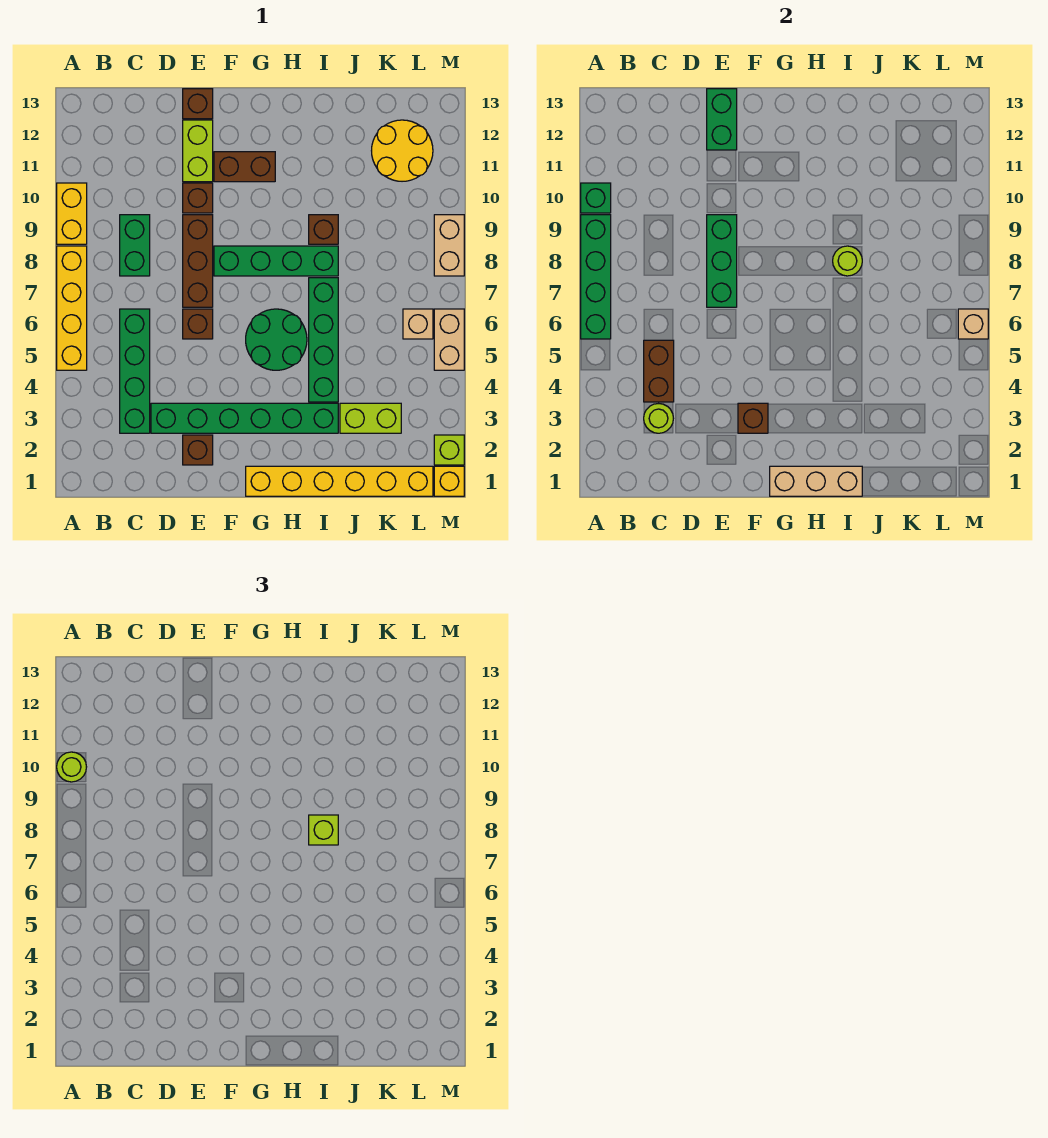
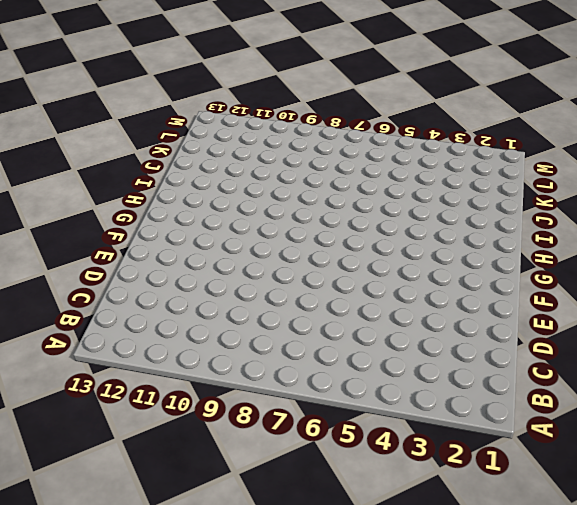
none -> yellow 1x4 brick [57,246,87,370]
none -> yellow 1x2 brick [57,183,87,244]
none -> green 1x4 brick [120,309,150,433]
none -> green 1x2 brick [120,215,150,276]

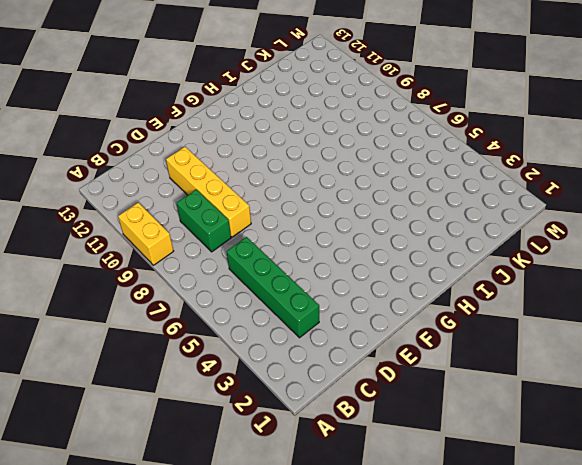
yellow 1x4 brick [166,147,251,237] -> yellow 1x4 brick moved to [57,246,87,370]
none -> green 1x6 brick [151,403,338,433]
none -> brown 1x1 brick [183,435,213,465]
none -> brown 1x1 brick [183,309,213,339]
none -> brown 1x3 brick [183,215,213,307]

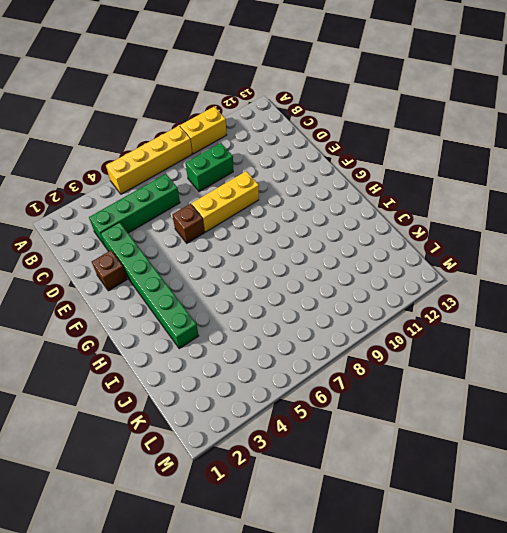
yellow 1x3 brick [192,171,259,232] -> brown 1x3 brick [183,215,213,307]
none -> brown 1x1 brick [183,183,213,213]
none -> lime 1x2 brick [183,120,213,182]
none -> brown 1x1 brick [183,89,213,119]
none -> green 1x4 brick [214,246,338,276]

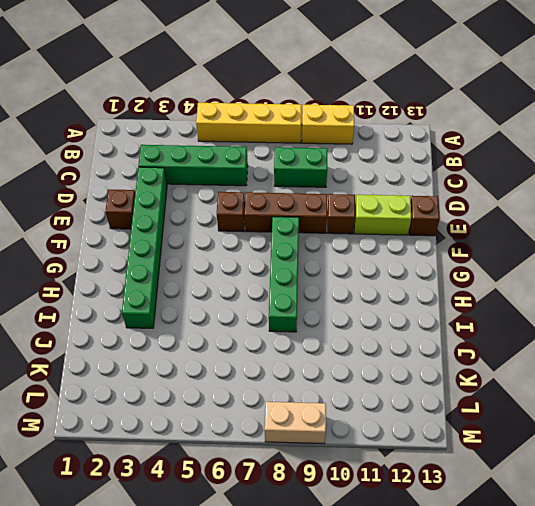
none -> brown 1x2 brick [214,152,275,182]
none -> yellow 1x6 brick [246,466,433,496]
none -> green 2x2 round brick [246,309,307,370]
none -> green 1x4 brick [309,278,338,402]

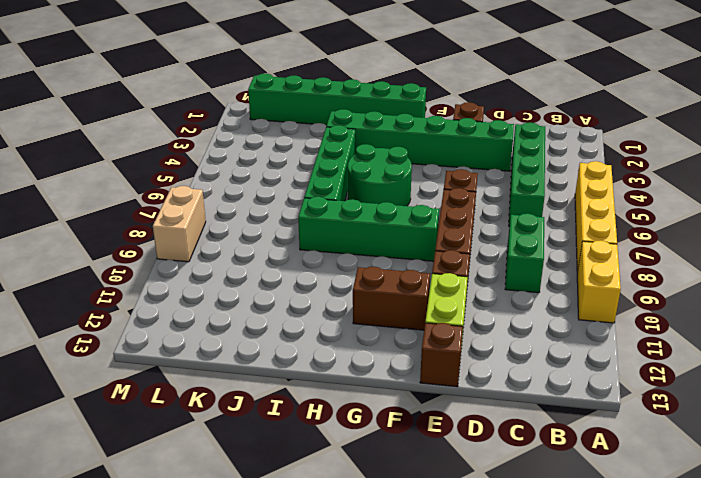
green 1x6 brick [248,74,426,125] -> yellow 1x6 brick [246,466,433,496]
none -> brown 1x1 brick [309,215,338,244]
none -> lime 1x2 brick [340,403,401,433]
none -> yellow 2x2 round brick [372,120,433,181]
none -> tan 1x1 brick [403,309,433,339]

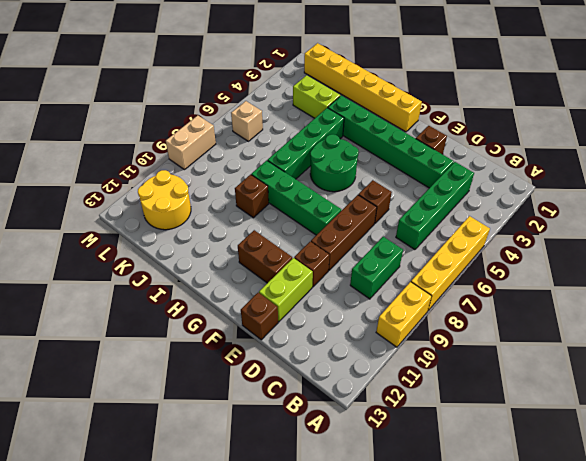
none -> yellow 1x1 brick [434,466,464,496]
none -> lime 1x1 brick [434,435,464,465]
none -> tan 1x2 brick [434,309,464,370]
none -> green 1x4 brick [581,215,611,339]

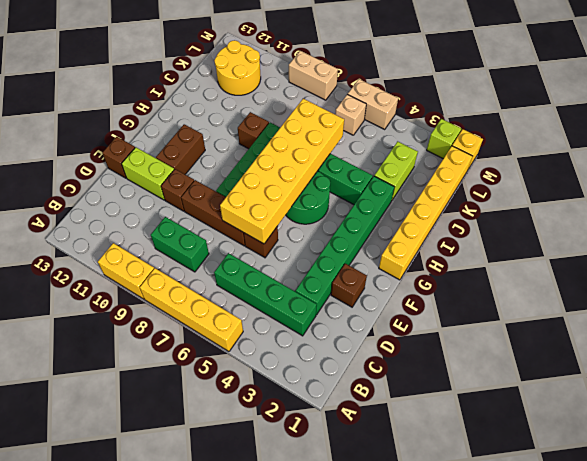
yellow 2x6 brick [220,99,344,244] -> green 1x3 brick [707,215,737,307]
none -> green 1x4 brick [581,215,611,339]
none -> green 1x1 brick [581,183,611,213]
none -> lime 1x1 round brick [644,404,673,433]
none -> brown 1x2 brick [644,340,674,402]

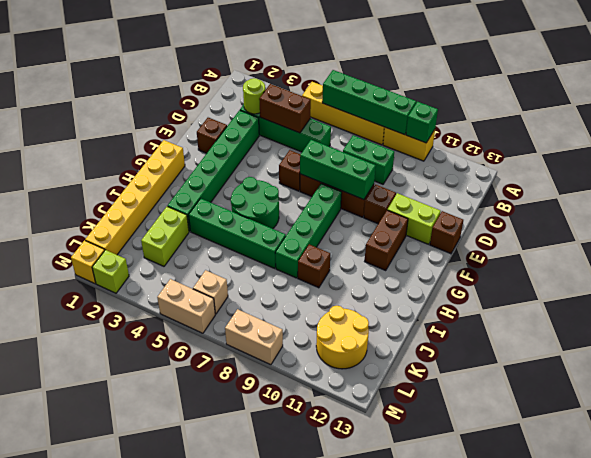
none -> green 1x2 brick [707,89,737,150]
none -> brown 1x1 brick [738,403,768,433]
none -> tan 1x3 brick [770,466,862,496]
none -> lime 1x1 round brick [833,246,862,276]

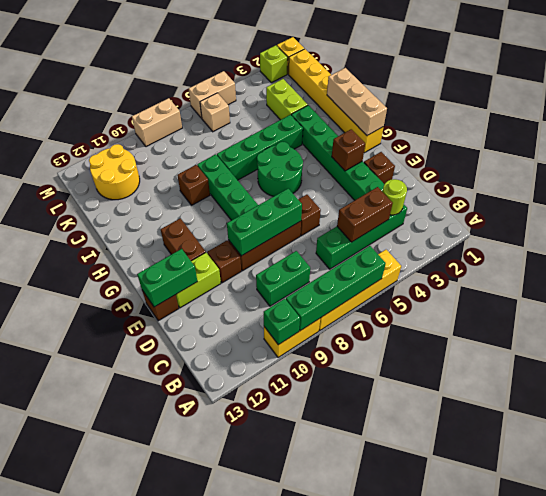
none -> lime 1x1 round brick [833,246,862,276]
none -> tan 1x1 brick [958,309,988,339]
none -> lime 1x1 round brick [57,752,86,782]
none -> lime 1x1 brick [309,815,338,845]

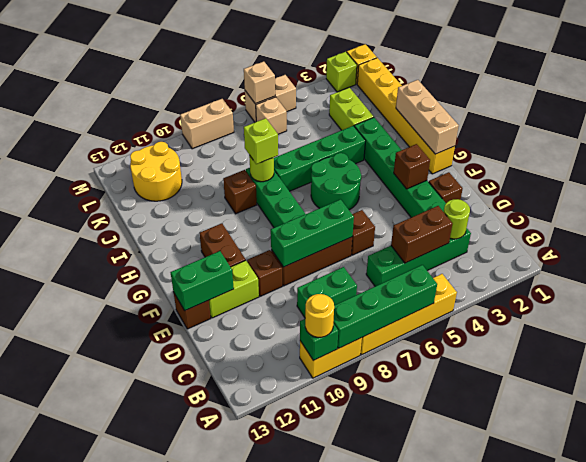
yellow 1x1 round brick [305,294,334,337] -> lime 1x1 round brick [57,752,86,782]

